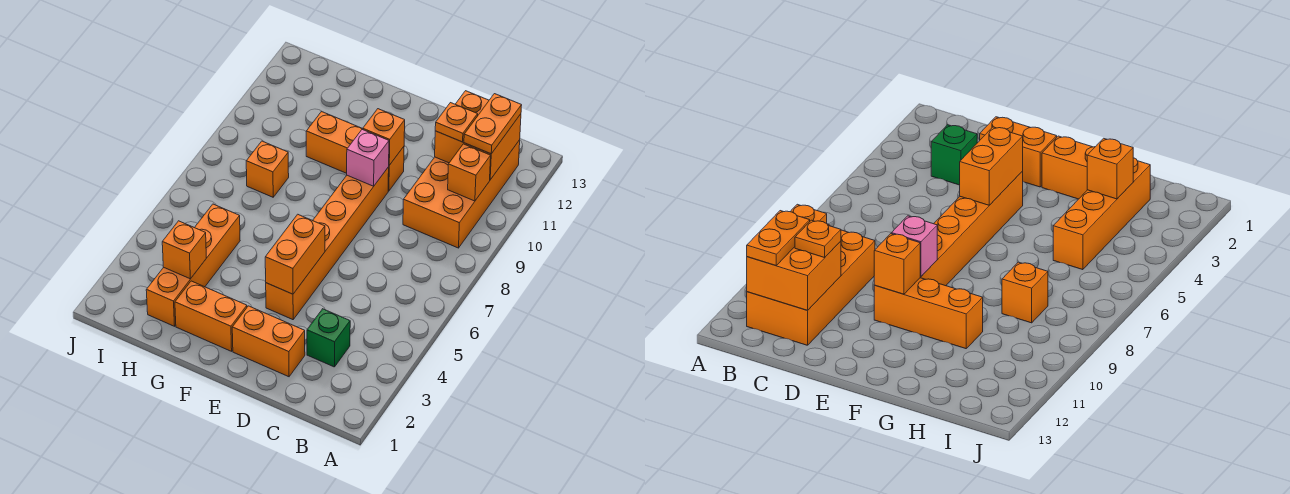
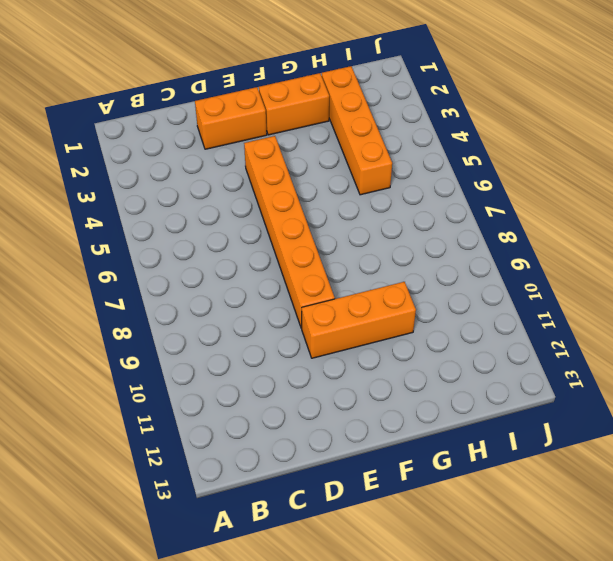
none -> orange 2x4 brick [403,140,520,248]
none -> green 1x1 brick [307,309,350,367]
none -> orange 1x1 brick [246,141,289,197]

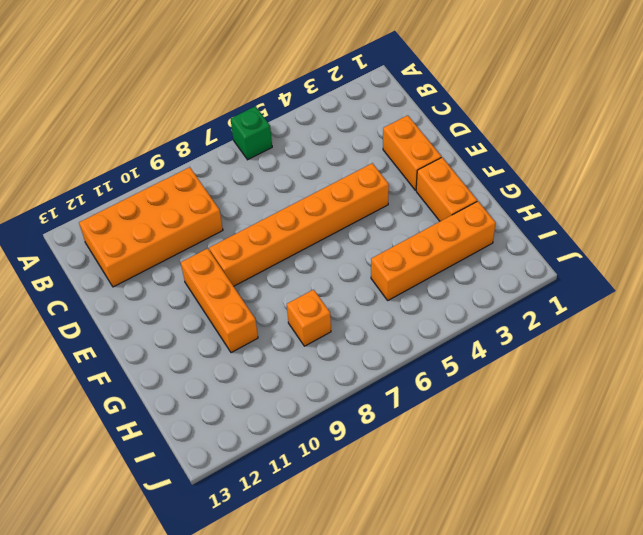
green 1x1 brick [231,106,272,160] -> green 1x1 brick moved to [307,309,350,367]
none -> orange 1x1 brick [448,144,491,201]
none -> orange 2x2 brick [435,91,521,180]
none -> orange 1x2 brick [265,214,325,294]

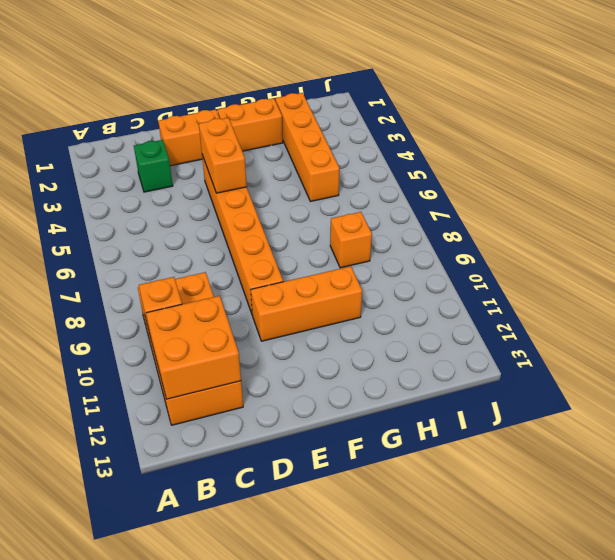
none -> pink 1x1 brick [347,129,389,186]
none -> orange 1x1 brick [363,109,405,165]
none -> orange 1x1 brick [162,221,206,279]

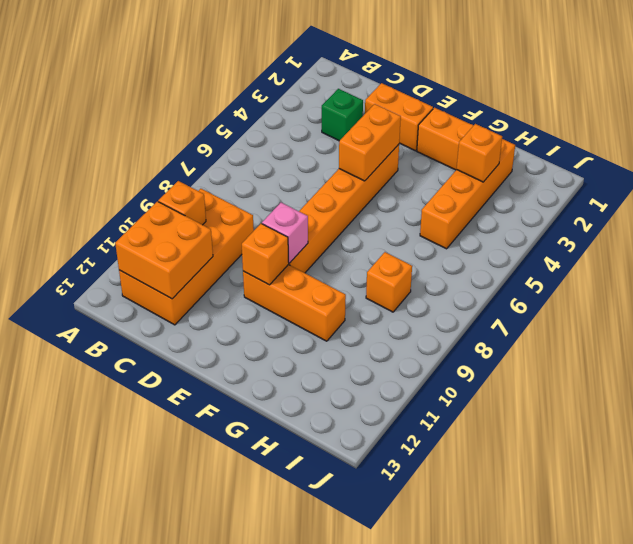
none -> orange 1x2 plate [464,94,522,154]
none -> orange 1x1 plate [435,103,478,142]

